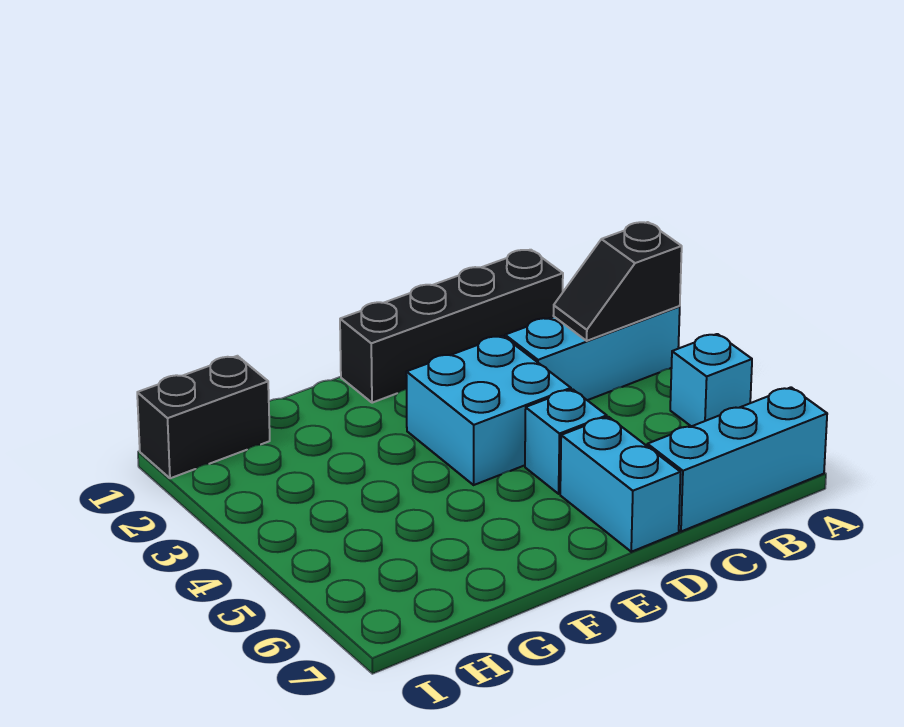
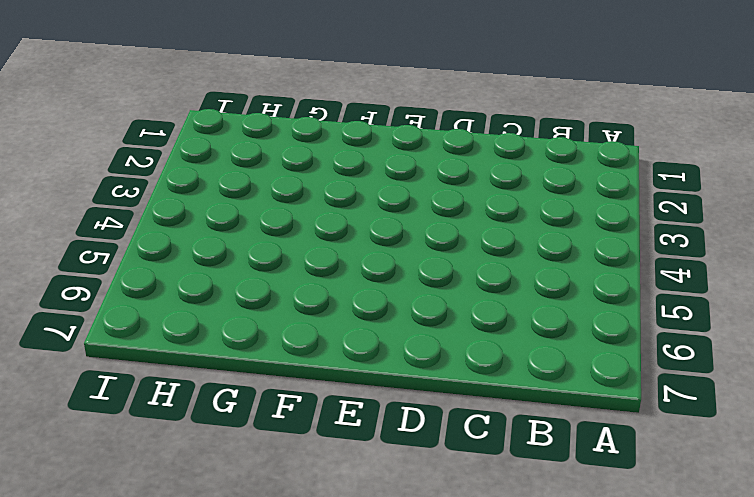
none -> cyan 1x3 brick [505,306,680,400]
none -> cyan 1x1 brick [670,334,752,426]

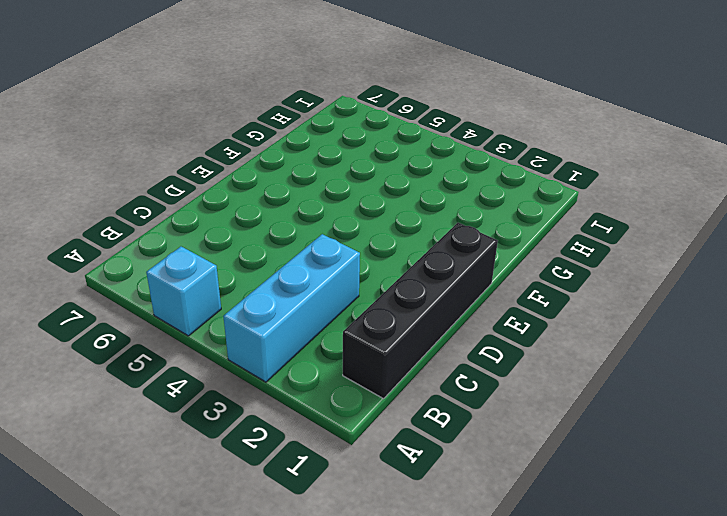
none -> cyan 1x3 brick [647,387,827,532]
none -> cyan 2x2 brick [406,336,571,485]

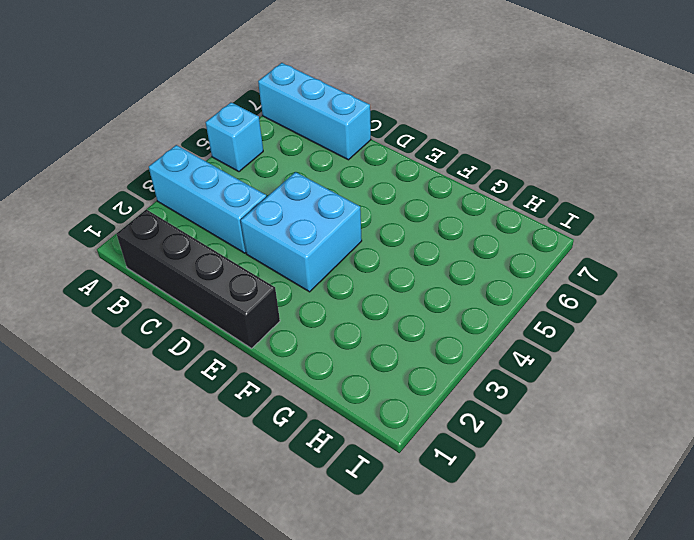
none -> cyan 1x1 brick [525,389,607,494]
none -> cyan 1x2 brick [560,417,681,552]

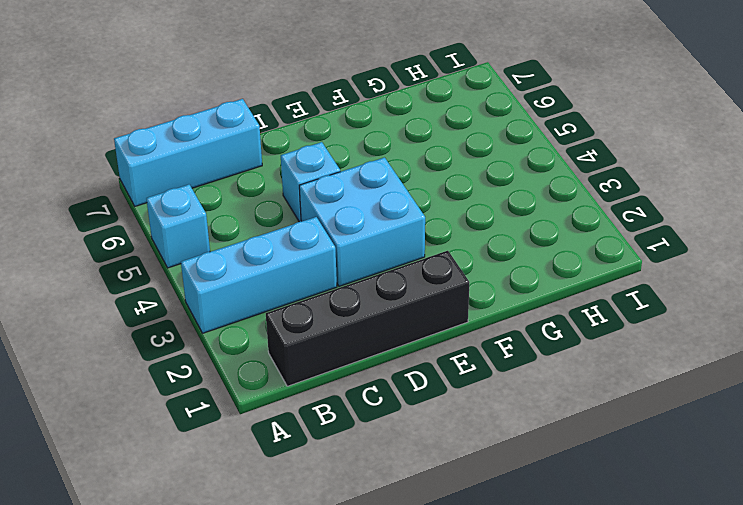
none -> cyan 1x2 brick [560,417,681,552]
none -> black 1x2 brick [137,356,270,478]

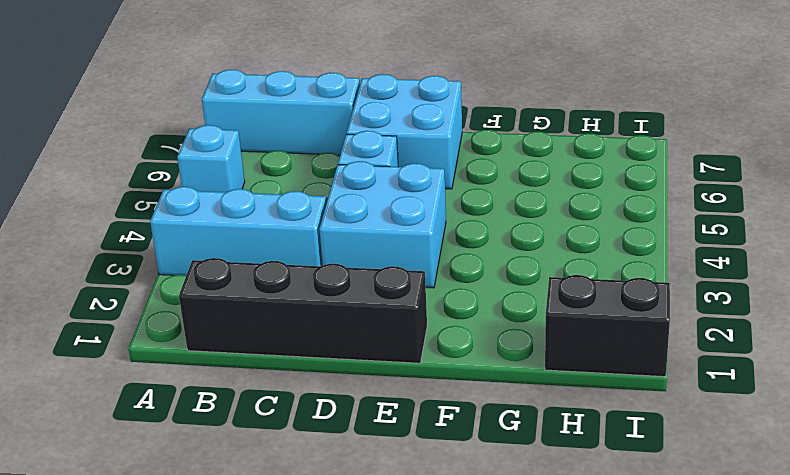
cyan 2x2 brick [346,74,462,189] -> cyan 1x2 brick [560,417,681,552]
none -> black 1x2 slope [553,222,682,341]

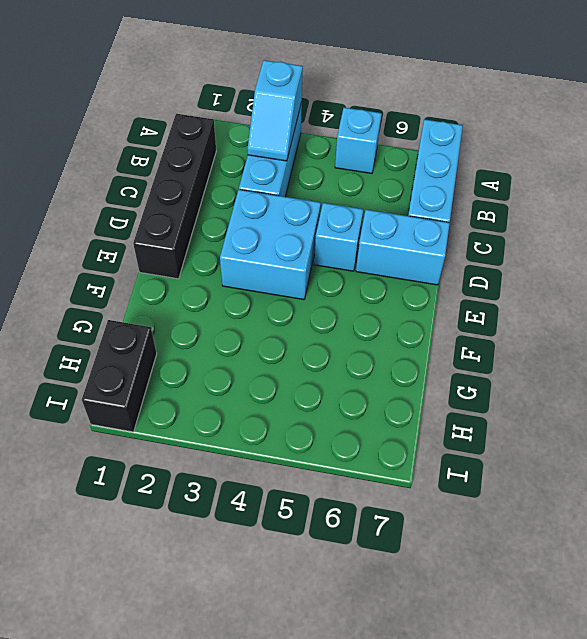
cyan 1x2 slope [247,60,303,161] -> black 1x2 slope [553,222,682,341]

